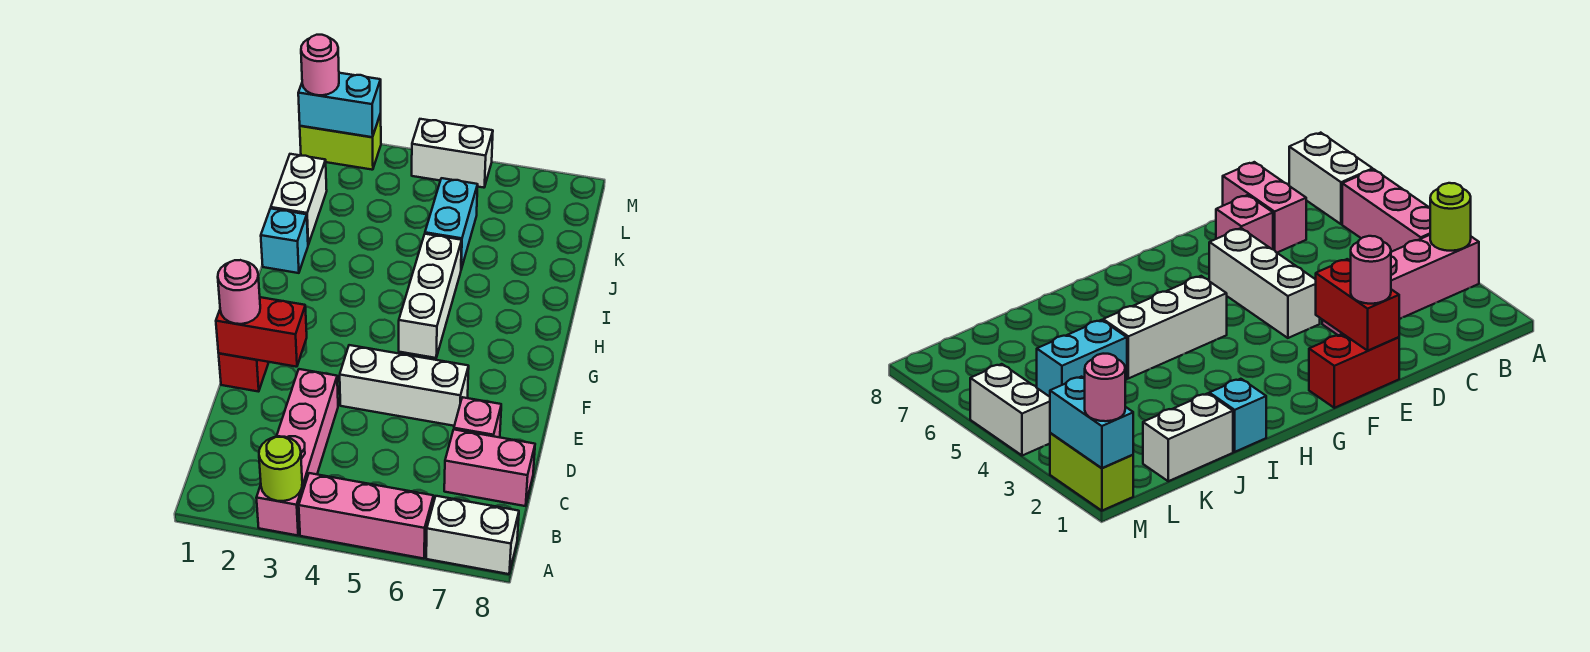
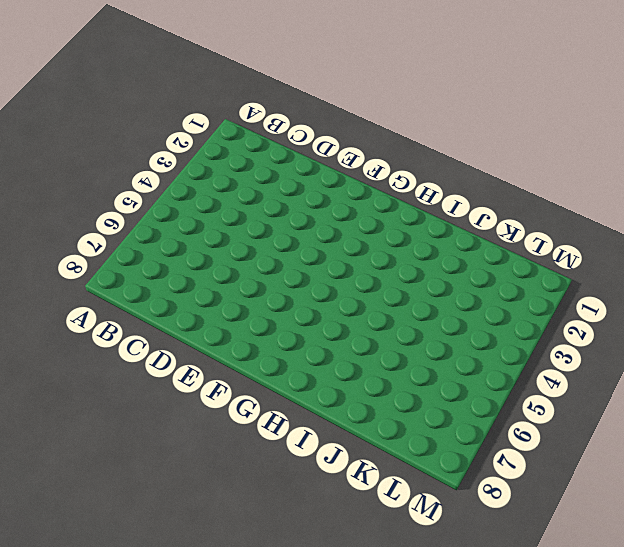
none -> pink 1x4 brick [257,369,338,535]
none -> pink 1x3 brick [299,473,433,559]
none -> white 1x2 brick [426,496,519,574]

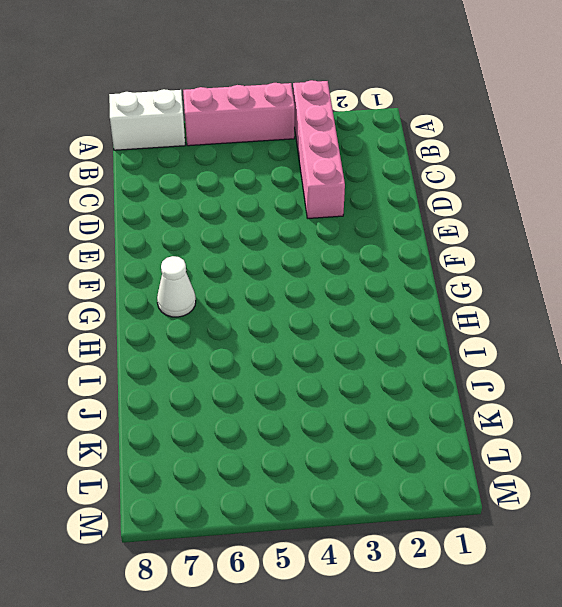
white 1x1 cone [157,256,196,317] -> none
none -> pink 1x2 brick [444,430,535,506]
none -> pink 1x1 brick [454,397,501,437]
none -> red 1x2 brick [219,353,269,392]

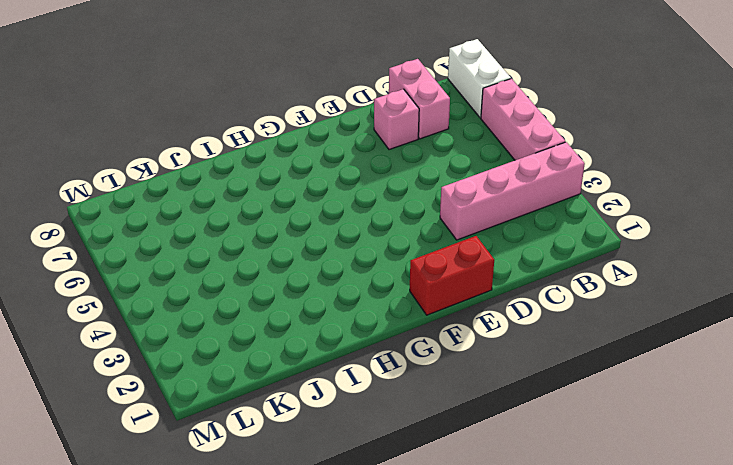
none -> white 1x3 brick [340,345,469,426]
none -> white 1x3 brick [399,234,462,358]
none -> cyan 1x1 brick [261,208,308,273]

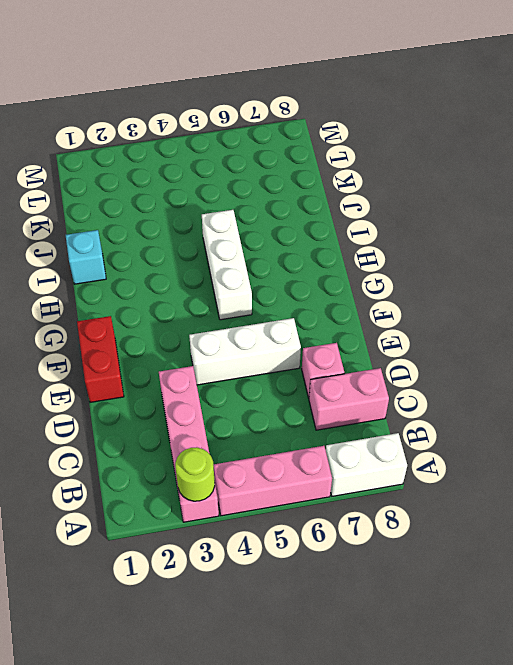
none -> white 1x2 brick [271,154,327,245]
none -> cyan 1x2 brick [425,178,478,269]
none -> lime 1x2 brick [300,114,381,170]

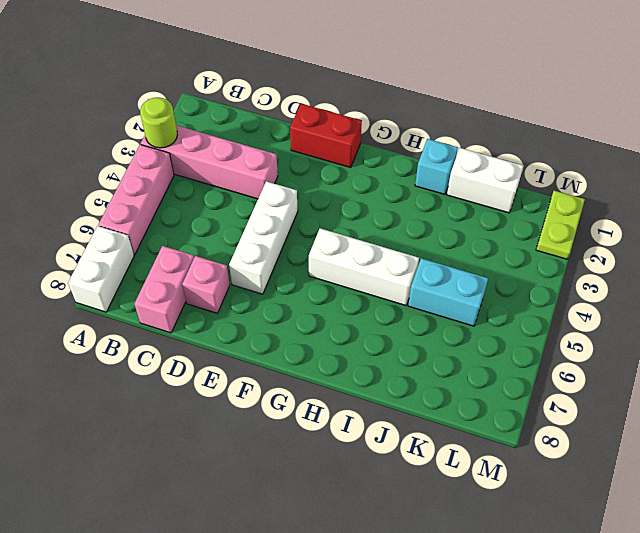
lime 1x2 plate [536,191,585,259] -> lime 1x2 brick [300,114,381,170]
none -> white 1x2 brick [412,119,493,188]
none -> red 1x2 brick [216,297,307,367]
none -> cyan 1x2 brick [298,73,381,137]

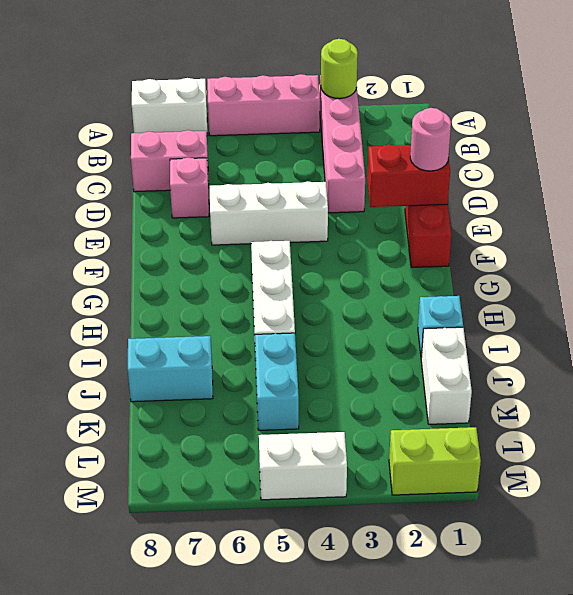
cyan 1x2 brick [128,336,213,402] -> cyan 1x2 brick moved to [298,73,381,137]
none -> pink 1x1 round brick [301,35,339,95]

